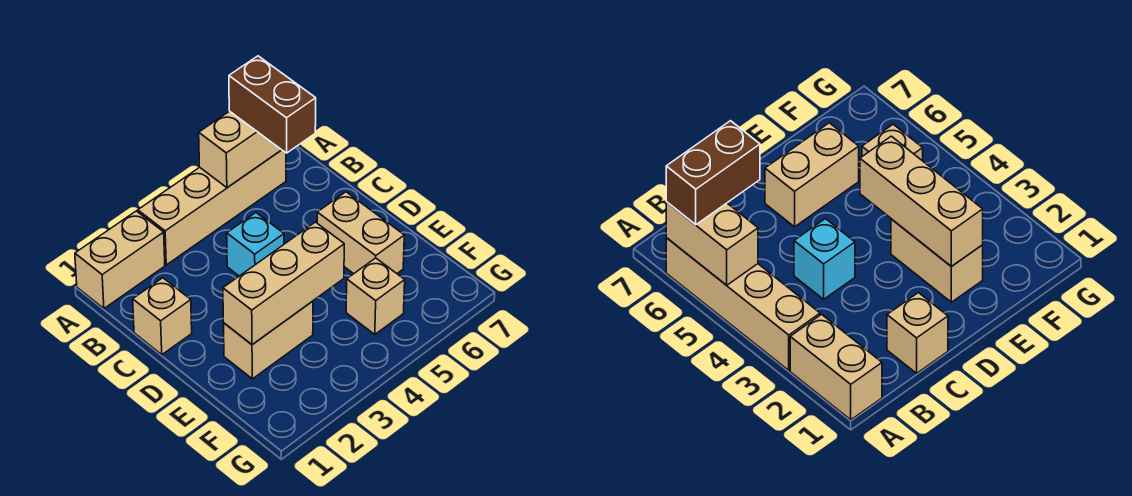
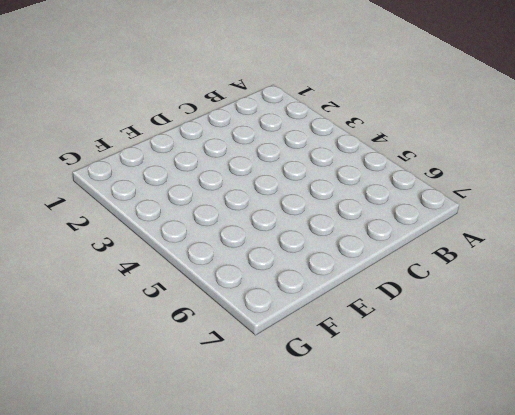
none -> tan 1x2 brick [75,211,165,308]
none -> tan 1x4 brick [138,150,286,265]

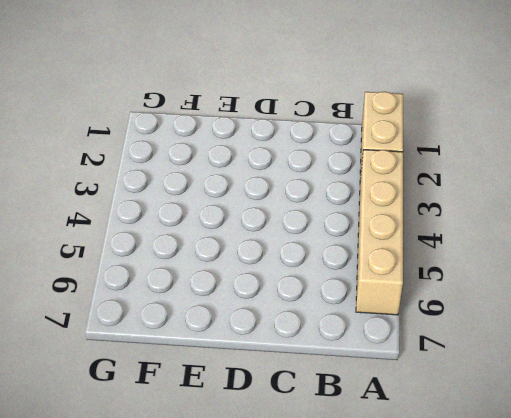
none -> tan 1x1 brick [133,278,192,355]
none -> cyan 1x1 brick [227,213,284,276]

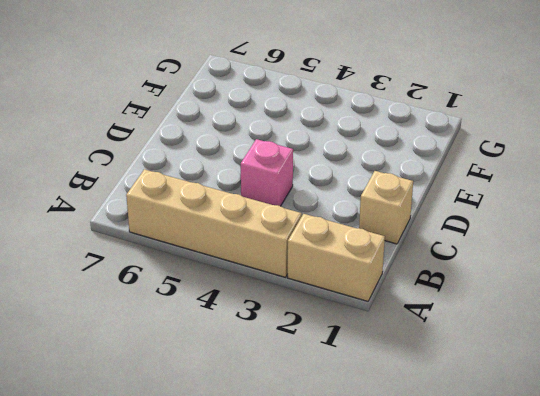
pink 1x1 brick [241,139,293,206] -> cyan 1x1 brick [227,213,284,276]
none -> tan 1x2 brick [317,192,404,274]
none -> tan 1x2 brick [224,301,313,379]

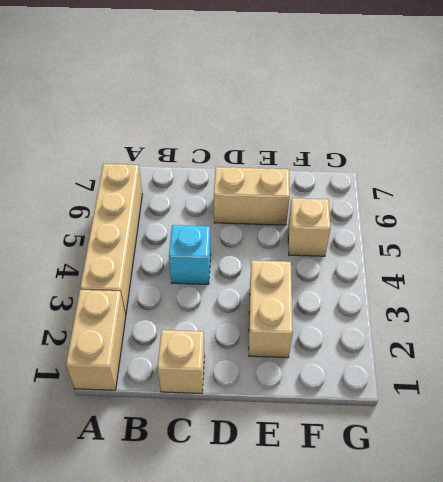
none -> tan 1x2 brick [199,111,281,188]
none -> tan 1x3 brick [223,222,344,345]

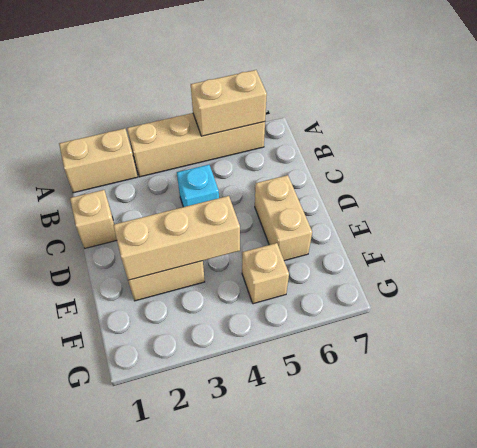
none -> brown 1x2 brick [229,56,316,153]

